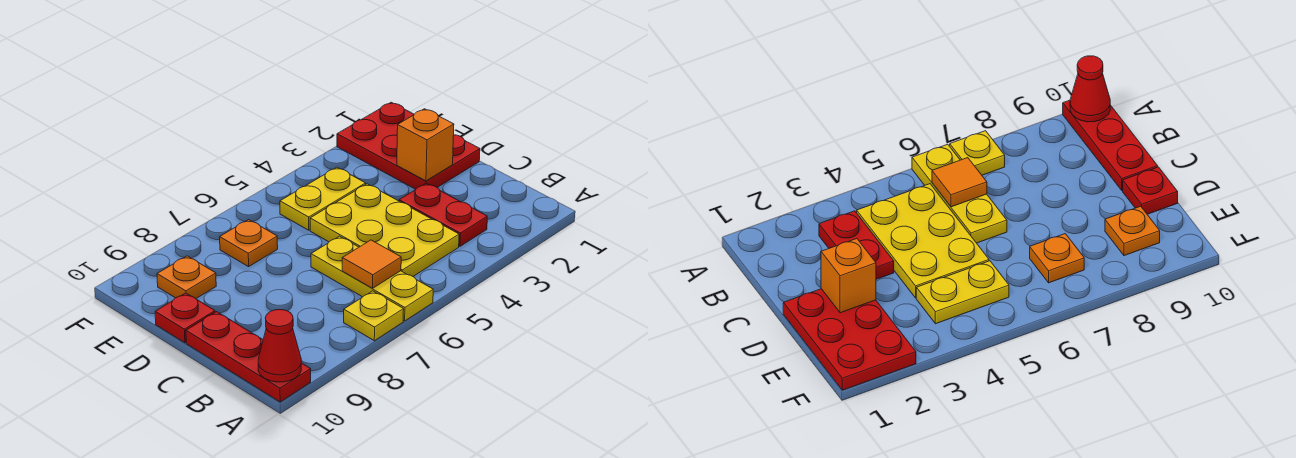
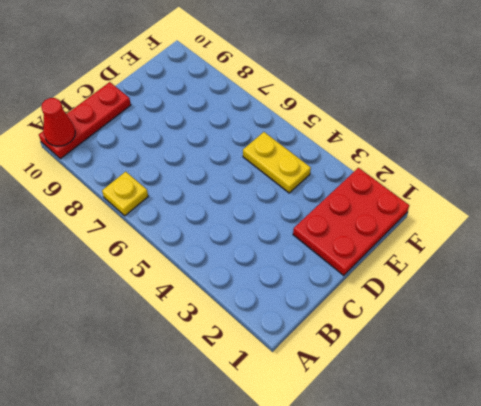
none -> yellow 1x3 plate [311,236,433,321]
none -> red 1x2 plate [399,183,487,246]
none -> yellow 2x3 plate [310,184,459,276]

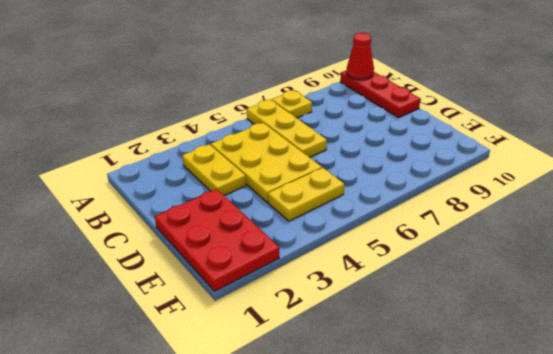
yellow 1x2 plate [182,144,246,195] -> red 1x2 plate [399,183,487,246]
none -> red 1x1 plate [155,293,215,343]
none -> orange 1x1 plate [220,220,278,267]
none -> orange 1x1 plate [157,256,216,298]

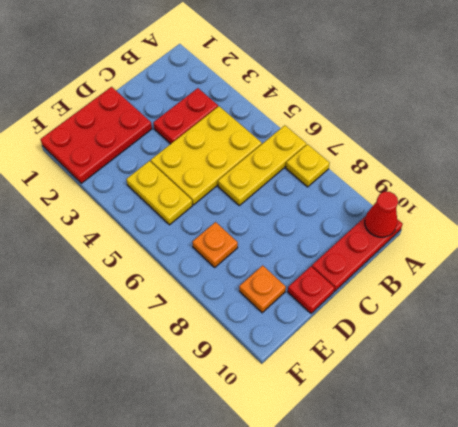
none -> orange 1x1 tile [342,240,401,288]
none -> orange 1x1 brick [397,109,454,181]

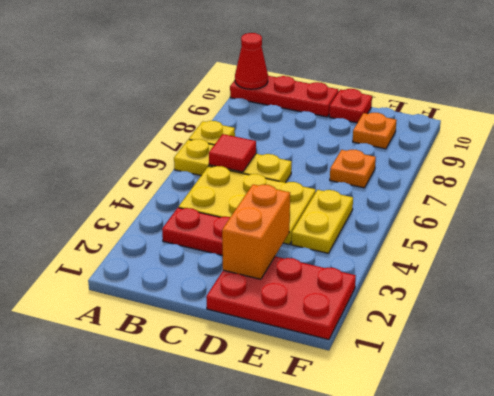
red 1x1 tile [209,134,256,172] -> orange 1x1 tile [342,240,401,288]
orange 1x2 brick [222,184,290,279] -> orange 1x1 brick [397,109,454,181]

